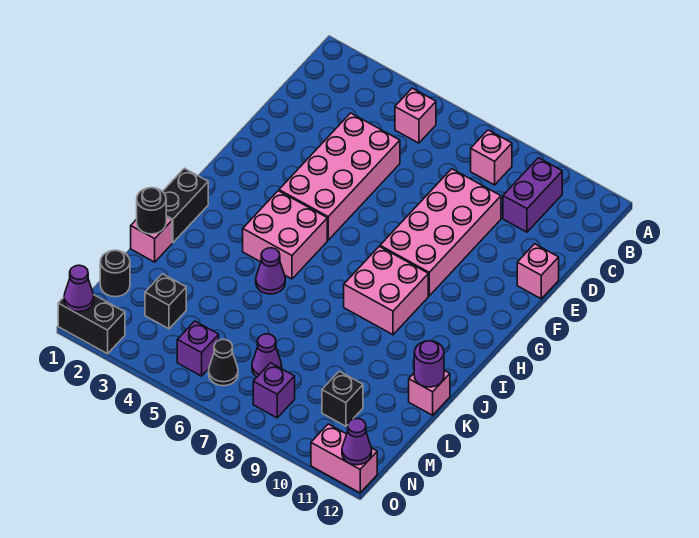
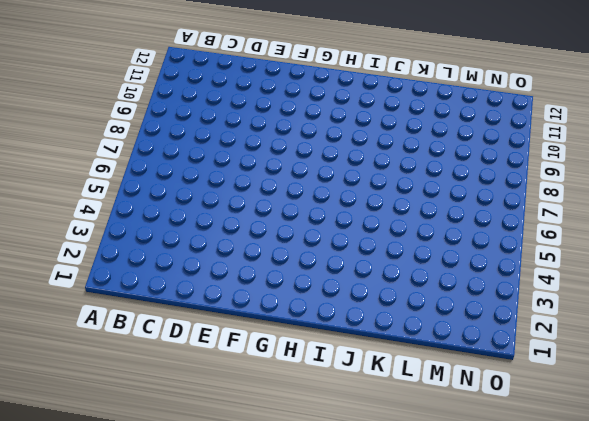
none -> pink 1x1 brick [395,88,436,143]
none -> pink 1x1 brick [471,130,512,185]
none -> purple 1x2 brick [503,158,562,232]

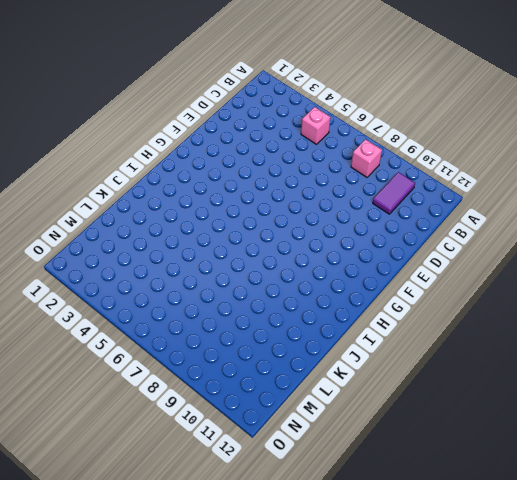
purple 1x2 tile [373,172,415,214] -> purple 1x2 brick [503,158,562,232]
none -> pink 2x4 brick [279,113,400,240]
none -> pink 2x4 brick [380,169,501,296]
none -> pink 1x1 brick [517,244,559,299]

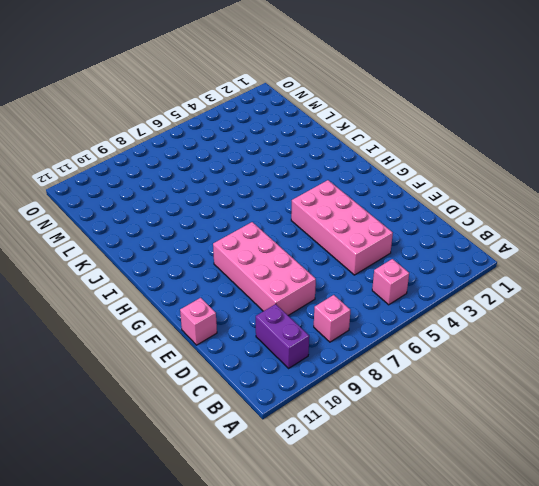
none -> pink 2x2 brick [243,191,327,279]
none -> pink 2x2 brick [344,246,428,335]
none -> black 1x2 brick [163,168,208,243]

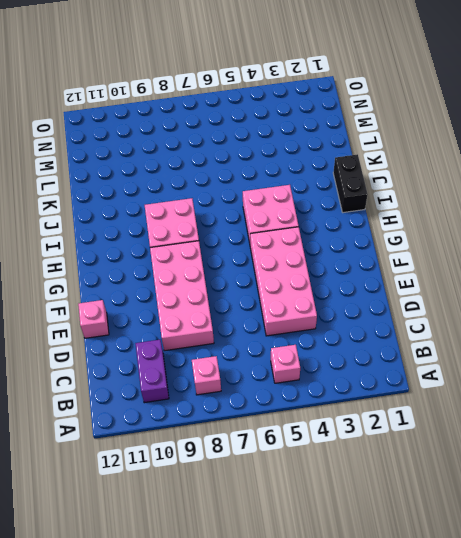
none -> purple 1x1 cone [256,248,285,294]
none -> pink 1x1 brick [131,217,172,262]
none -> pink 1x1 brick [409,370,450,415]

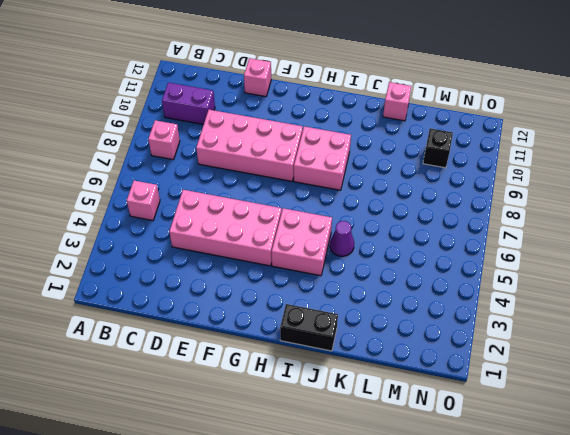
none -> pink 1x1 brick [131,217,172,262]
none -> black 1x1 round brick [100,250,130,297]
none -> black 1x1 brick [145,274,186,329]

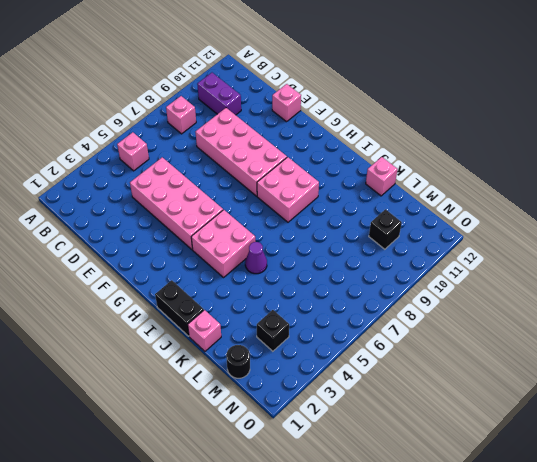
none -> purple 1x1 cone [252,334,282,377]
none -> purple 1x1 brick [177,321,219,376]
none -> black 1x1 cone [209,339,238,386]

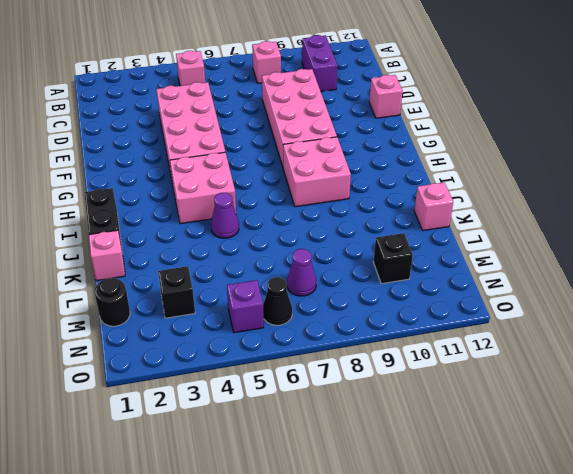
none -> purple 1x1 brick [253,363,295,418]
none -> black 1x2 brick [58,295,125,354]
none -> pink 1x2 brick [311,424,377,493]

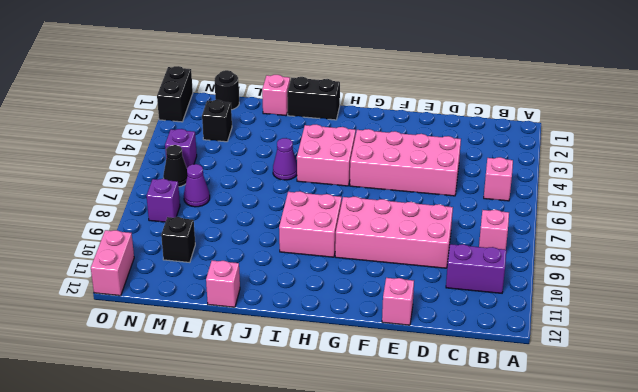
none -> black 1x1 round brick [137,188,166,234]
none -> purple 1x1 round brick [414,341,444,387]
none -> purple 1x1 cone [64,265,94,312]

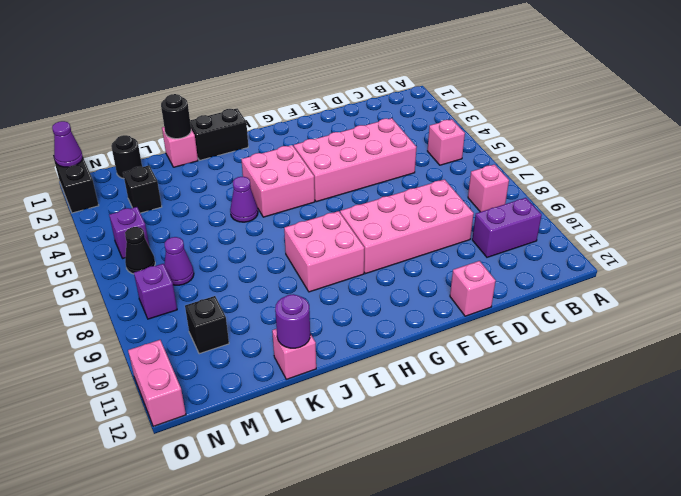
none -> purple 1x1 cone [342,418,372,465]

